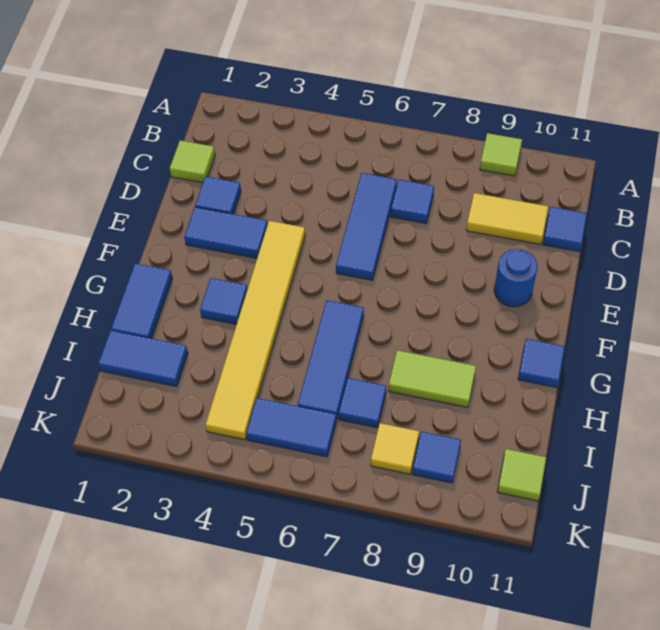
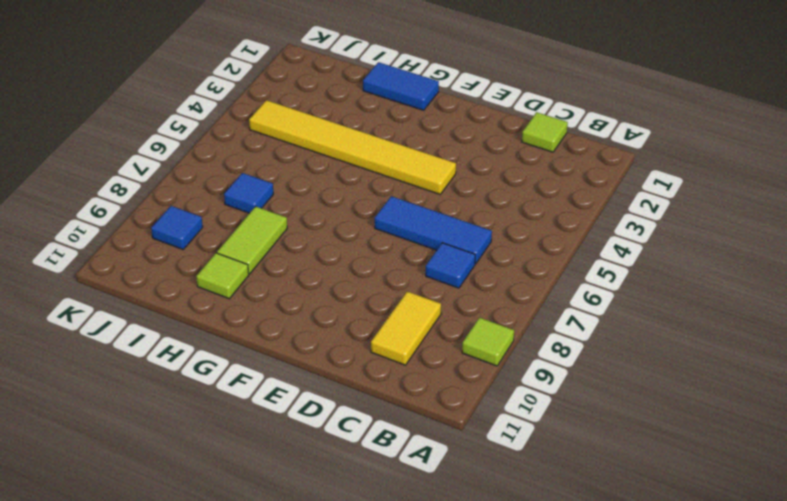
lime 1x1 tile [196,253,249,299] -> lime 1x1 tile moved to [497,449,546,501]
none -> blue 1x1 tile [543,207,587,252]
none -> blue 1x1 tile [195,176,241,214]
none -> blue 1x2 tile [184,207,268,258]

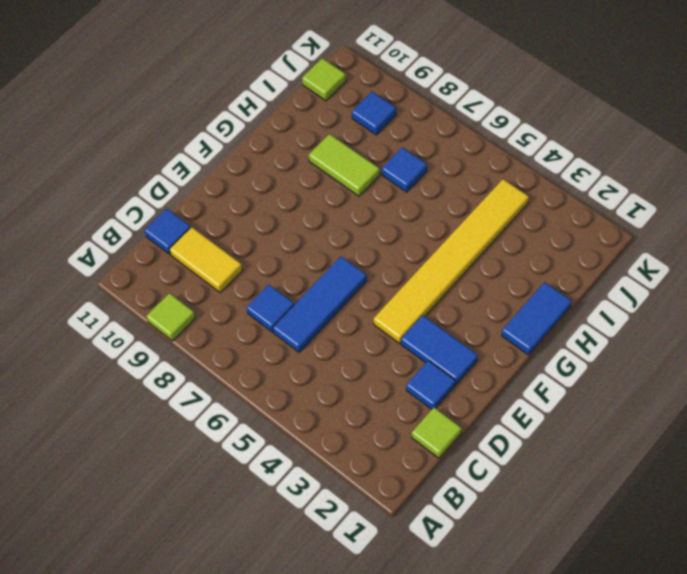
none -> blue 1x1 round brick [494,249,537,307]
none -> blue 1x1 tile [200,278,248,324]
none -> blue 1x3 tile [298,300,364,419]

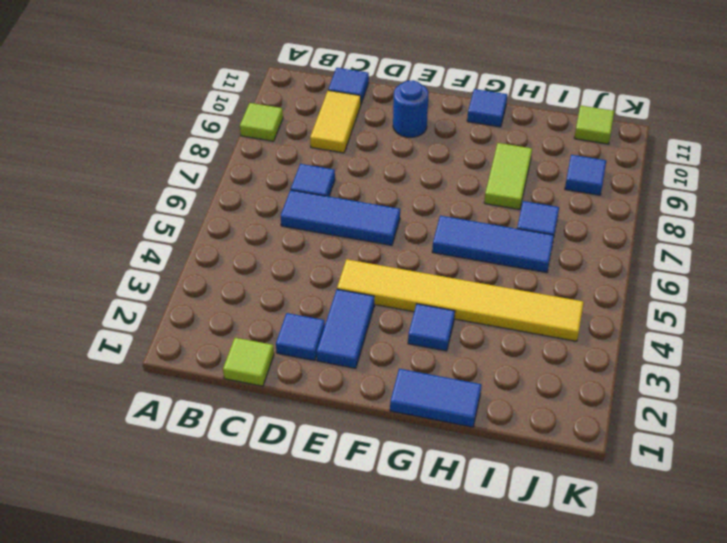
none -> blue 1x2 tile [98,330,188,387]
none -> blue 1x2 tile [246,398,336,457]
none -> yellow 1x1 tile [371,423,419,474]

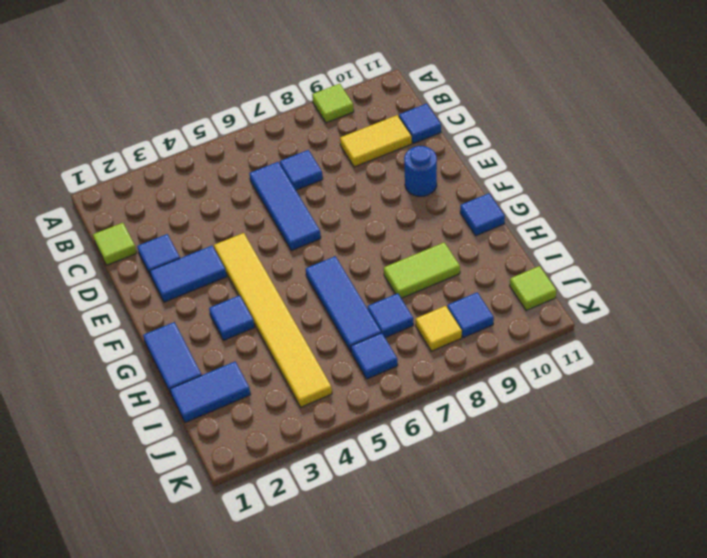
blue 1x1 tile [351,333,398,379] -> blue 1x2 tile [246,398,336,457]

